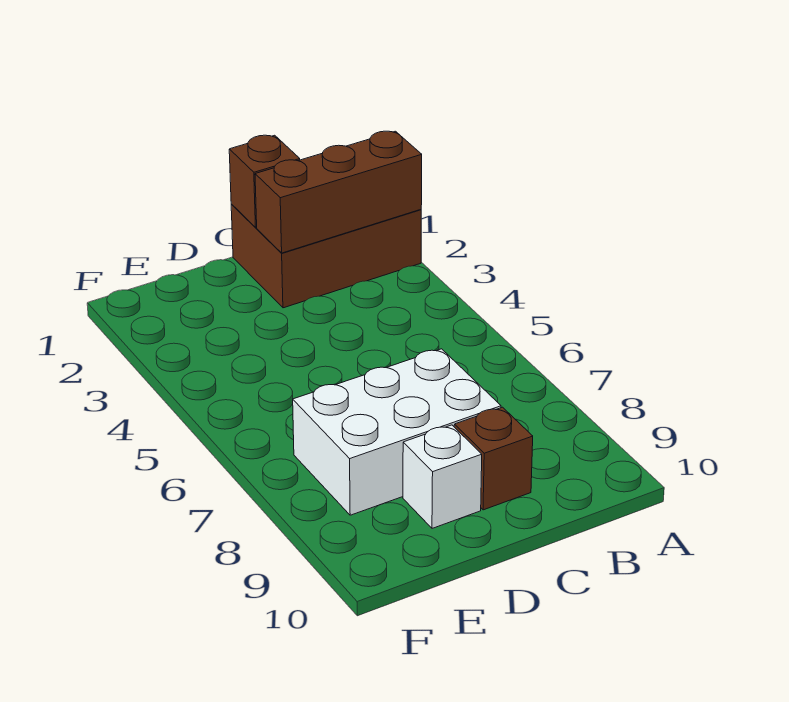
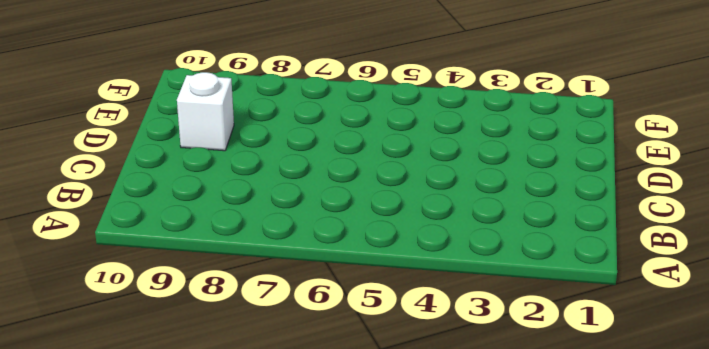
none -> brown 2x3 brick [231,204,421,308]
none -> white 2x3 brick [293,349,501,515]

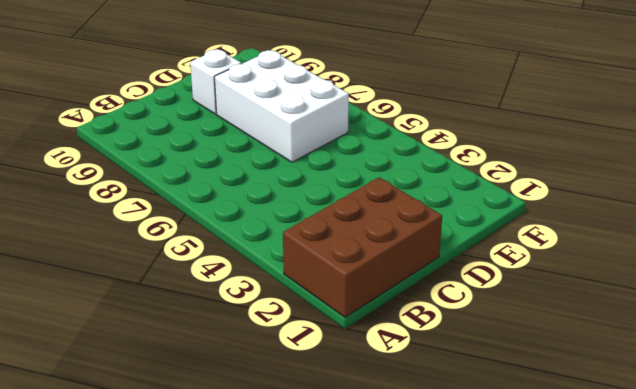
white 2x3 brick [214,50,349,162] -> white 2x3 brick turned to [293,349,501,515]
none -> brown 1x1 brick [454,407,533,510]
none -> brown 1x3 brick [255,131,422,253]

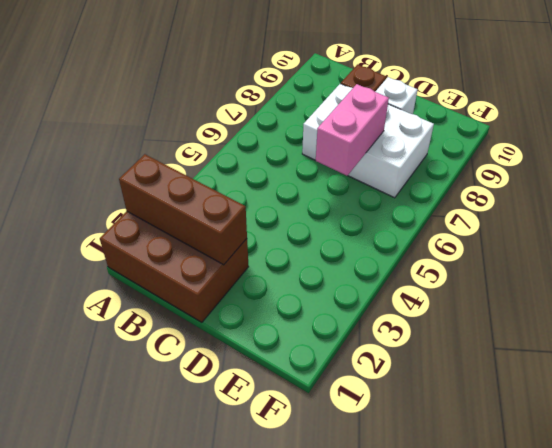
pink 1x2 brick [316,84,389,176] -> none
none -> brown 1x1 brick [229,135,300,227]

